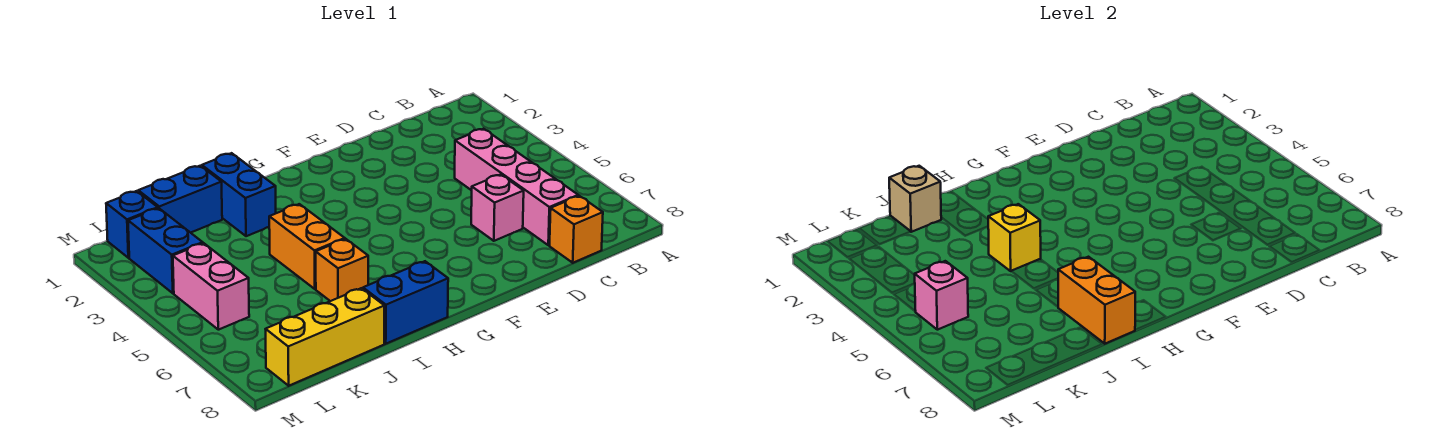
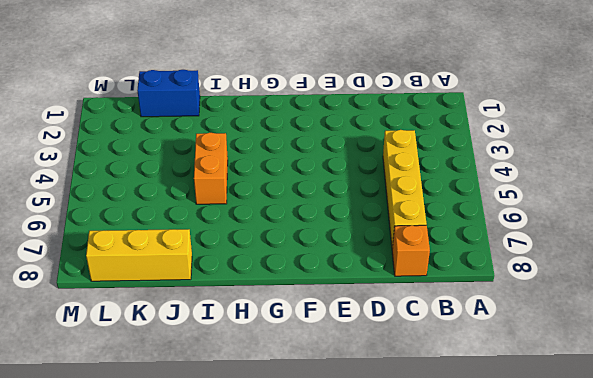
yellow 1x4 brick [383,130,427,248] -> pink 1x4 brick [455,129,578,245]
none -> pink 1x1 brick [471,174,524,241]
none -> blue 1x2 brick [363,261,448,344]
none -> blue 1x2 brick [202,153,276,236]

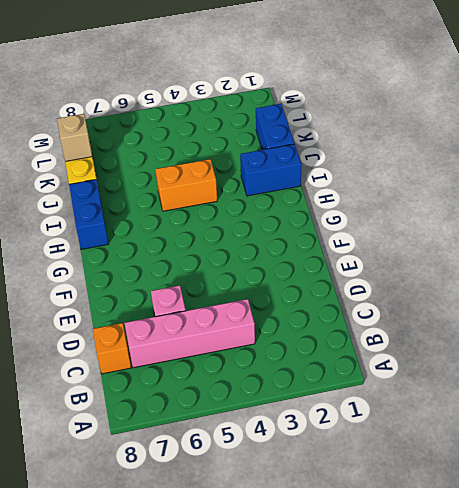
tan 1x1 brick [57,114,92,161] -> tan 1x1 brick moved to [889,166,941,232]
none -> orange 1x1 brick [316,239,368,301]
none -> blue 1x1 brick [106,191,158,258]
none -> blue 1x2 brick [128,208,203,293]

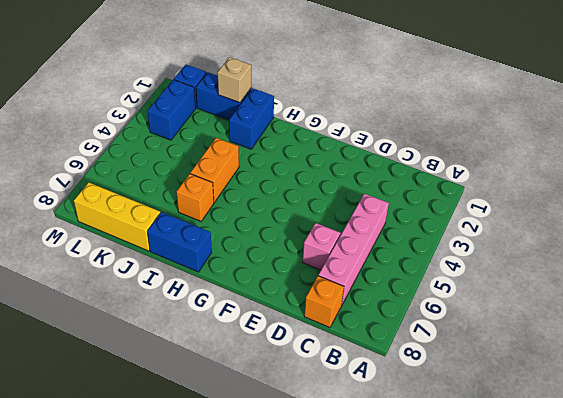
none -> pink 1x2 brick [173,243,249,330]
none -> yellow 1x1 brick [988,204,1041,271]
none -> orange 1x2 brick [1058,257,1135,344]

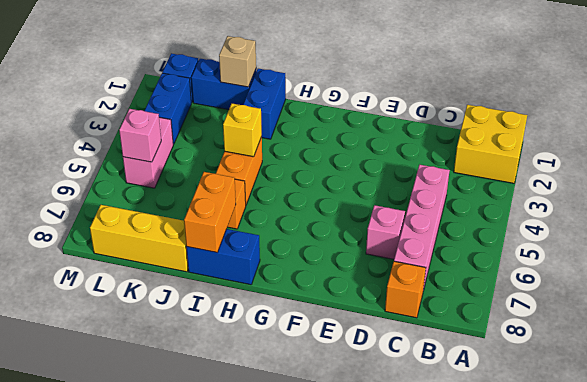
yellow 2x2 brick [454,105,527,183] -> none

